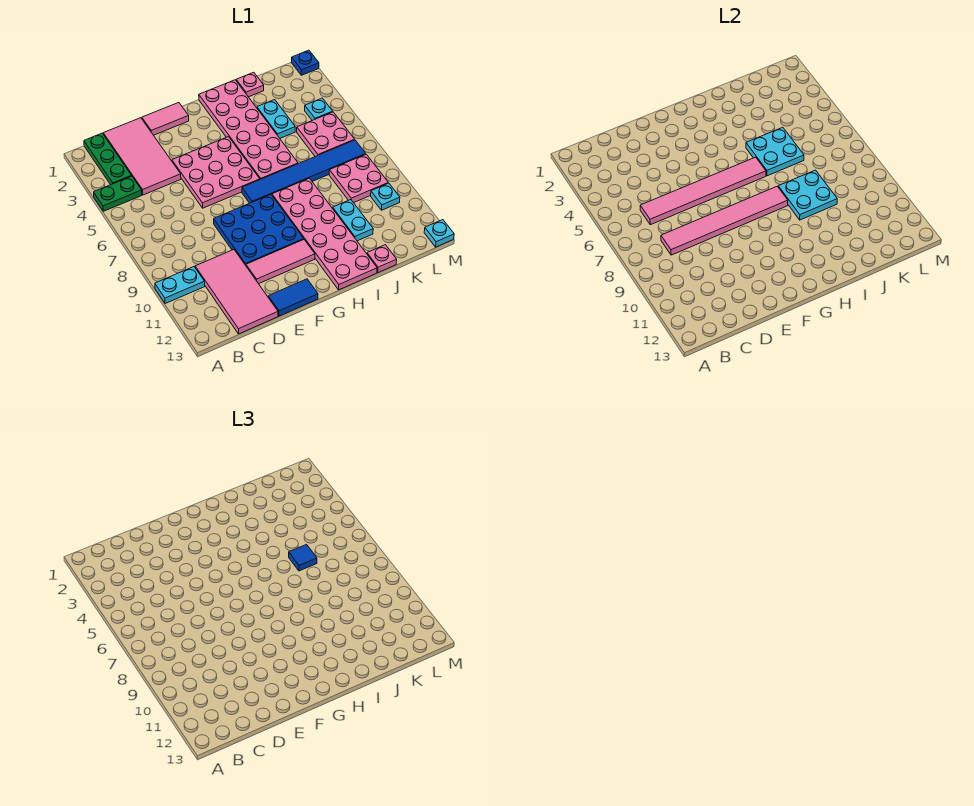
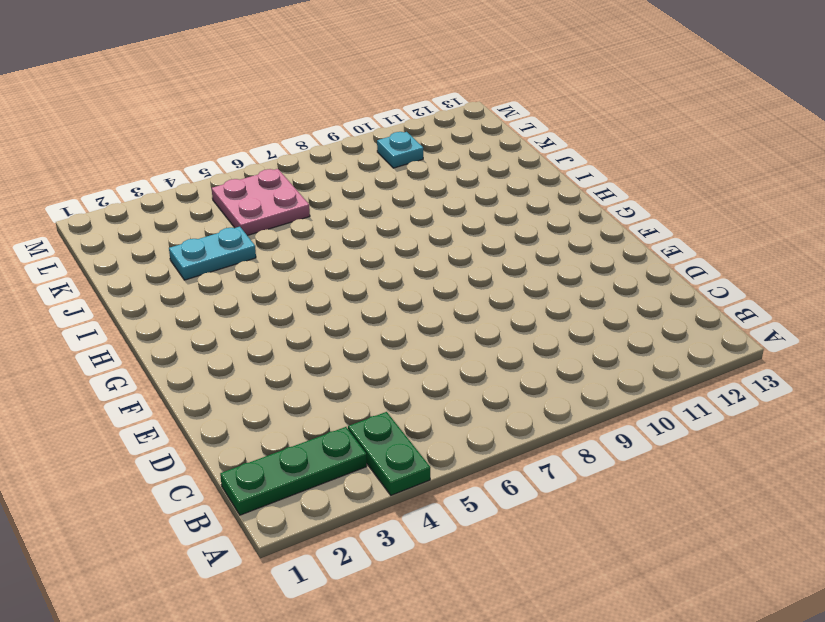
none -> cyan 1x2 plate [155,267,205,304]
none -> pink 2x4 tile [103,118,181,195]
none -> pink 2x4 tile [195,250,278,334]

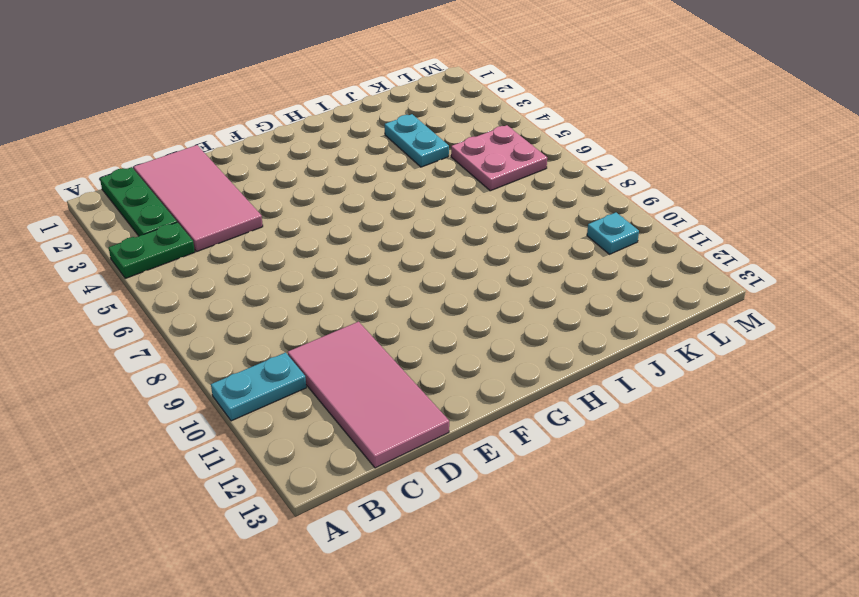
none -> pink 1x2 tile [142,103,189,135]
none -> pink 3x3 plate [172,137,260,208]
none -> blue 3x3 plate [214,195,304,265]

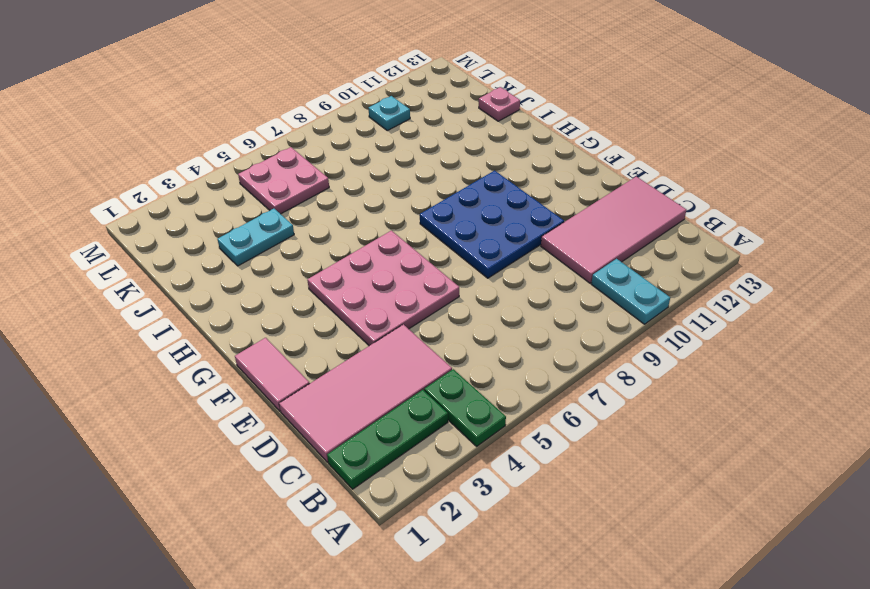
none -> pink 1x3 tile [246,240,315,284]
none -> blue 1x2 tile [268,279,318,316]
none -> blue 1x6 tile [242,140,366,203]

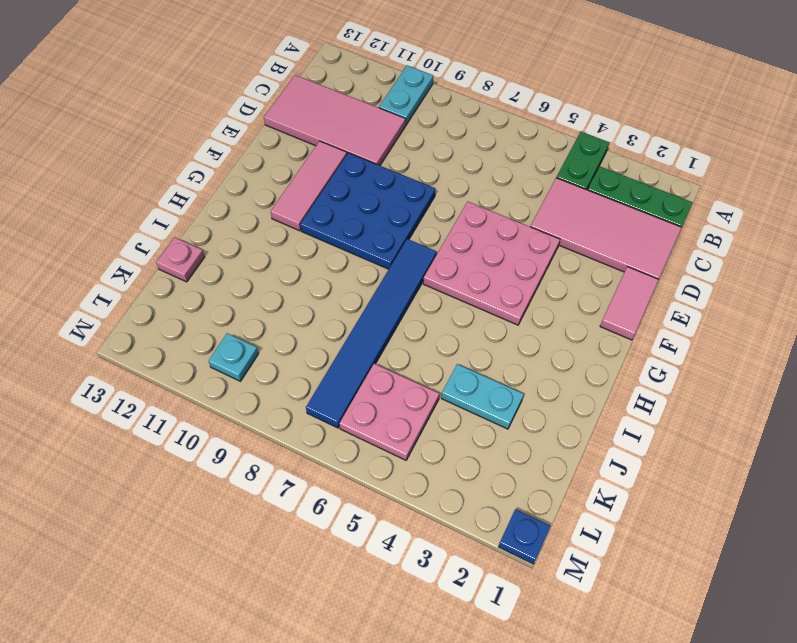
none -> blue 1x2 tile [268,279,318,316]
none -> pink 2x6 plate [199,80,298,180]
none -> pink 2x6 plate [272,178,377,290]

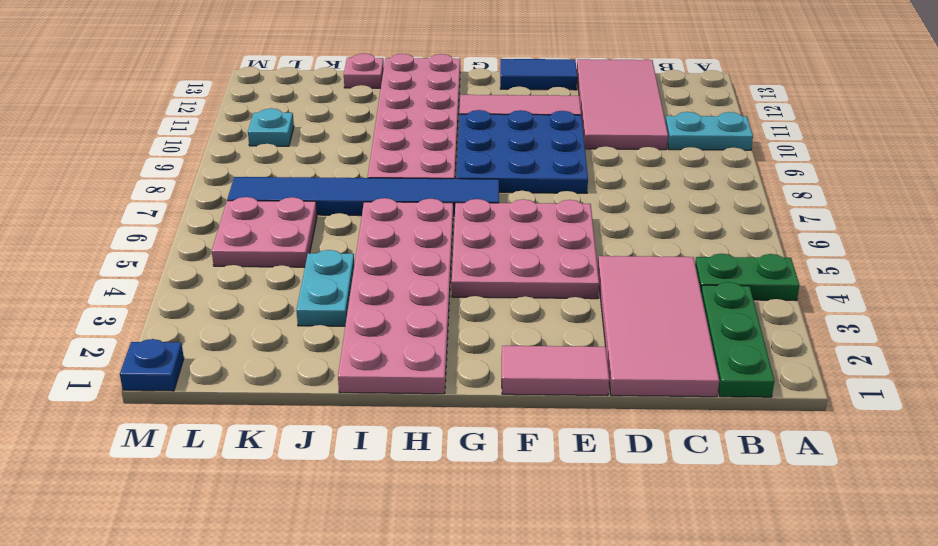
none -> pink 1x1 plate [236,72,264,97]
none -> cyan 1x2 plate [333,200,373,241]
none -> pink 2x2 plate [329,154,388,203]

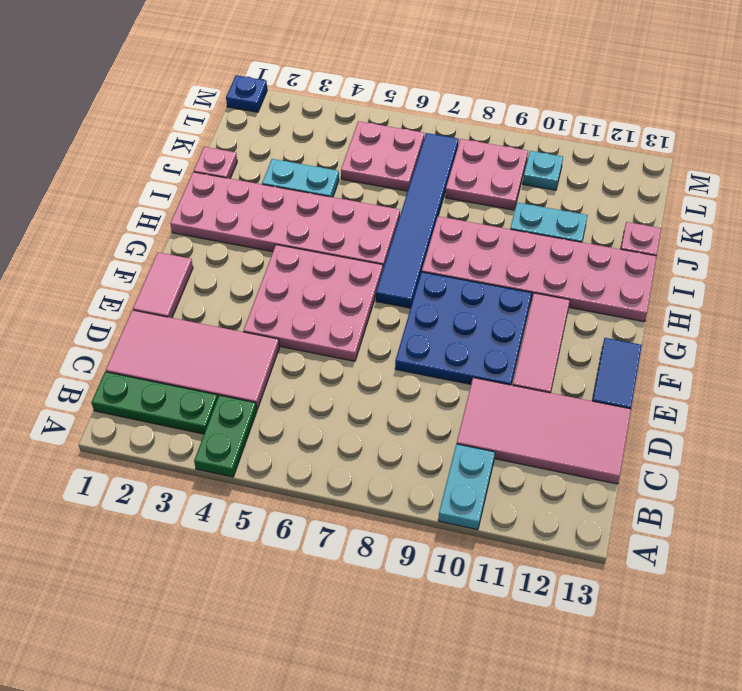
none -> cyan 1x1 plate [305,98,333,120]
none -> cyan 1x1 plate [424,220,454,247]
none -> pink 1x6 tile [640,157,766,225]

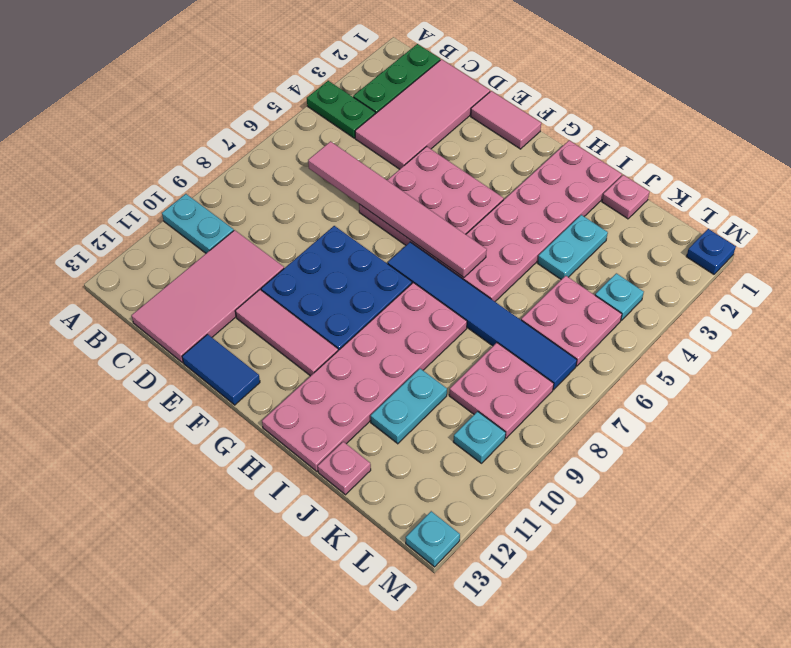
none -> pink 1x6 tile [661,186,788,255]
none -> cyan 2x2 plate [746,127,804,176]
none -> cyan 2x2 plate [778,170,837,220]

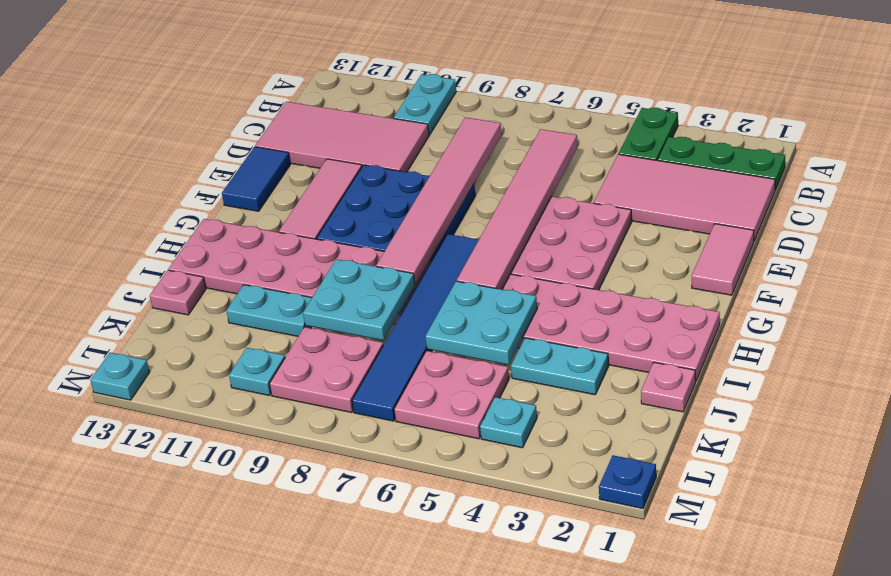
none -> blue 1x1 tile [289,545,317,571]

